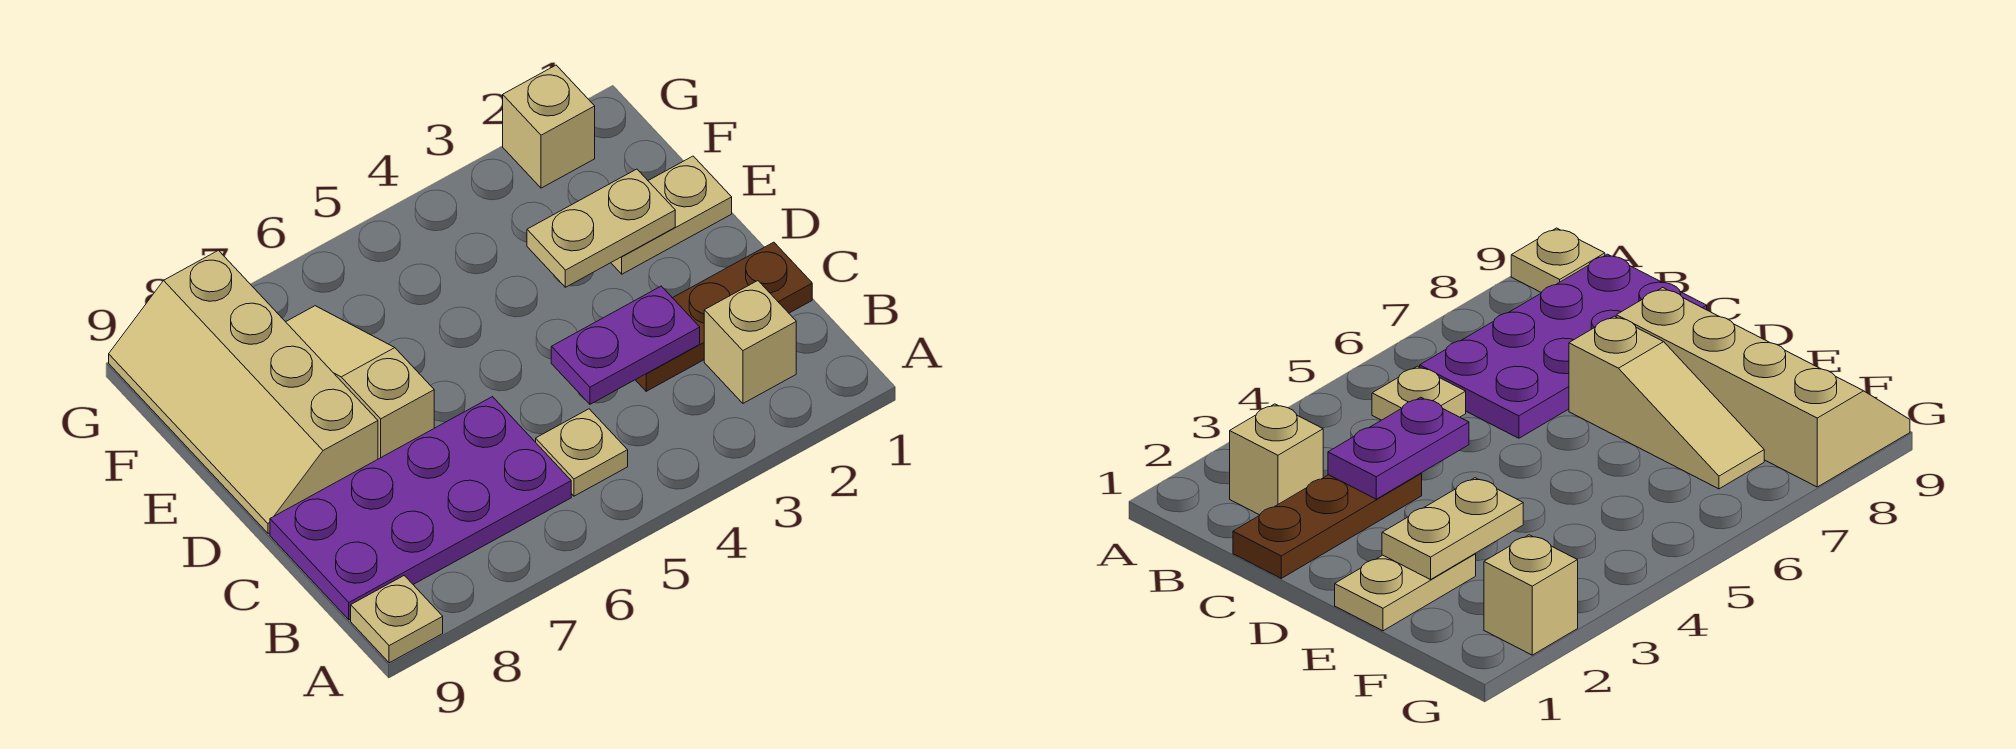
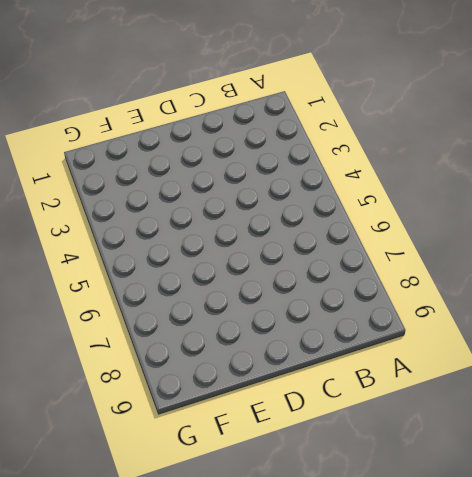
none -> tan 1x1 plate [351,576,443,663]
none -> tan 1x1 brick [704,281,796,403]

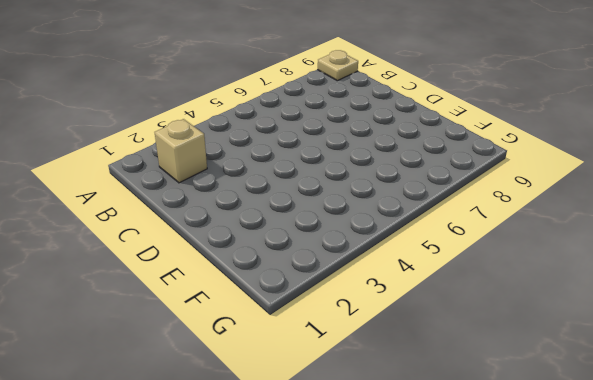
none -> tan 1x1 plate [536,409,628,496]
none -> purple 2x4 plate [270,397,571,620]

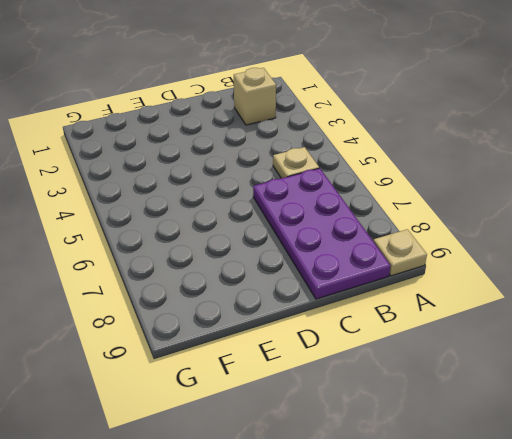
none -> brown 1x3 plate [636,242,812,391]
none -> tan 1x3 slope [286,306,434,459]

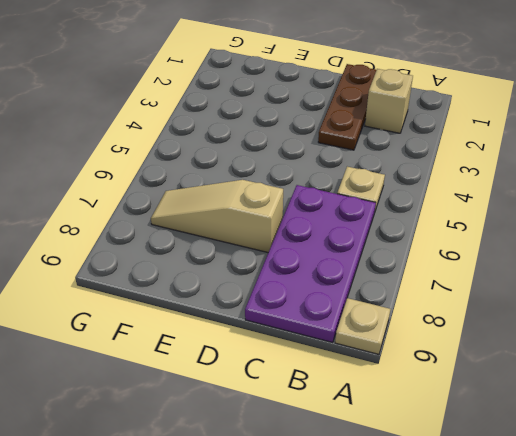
none -> tan 2x4 slope [109,250,378,534]
none -> tan 1x2 plate [611,156,732,274]

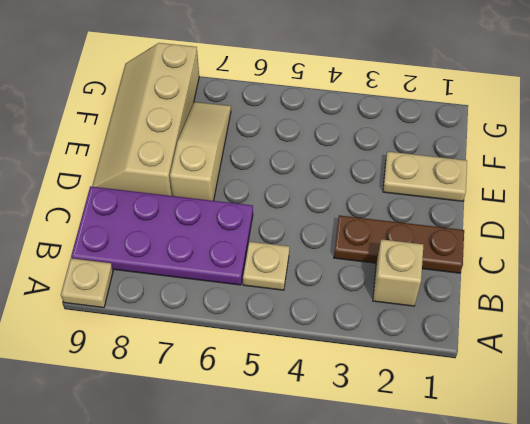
none -> tan 1x1 brick [503,65,595,188]
none -> purple 1x2 plate [551,286,700,404]

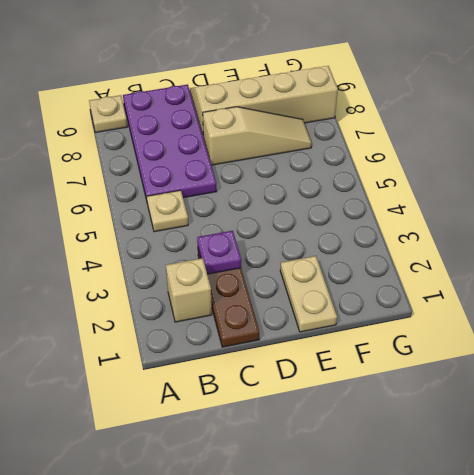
purple 1x1 plate [197,231,241,274] -> purple 1x2 plate [551,286,700,404]
none -> tan 1x1 brick [503,65,595,188]
none -> tan 1x2 plate [527,169,675,287]

